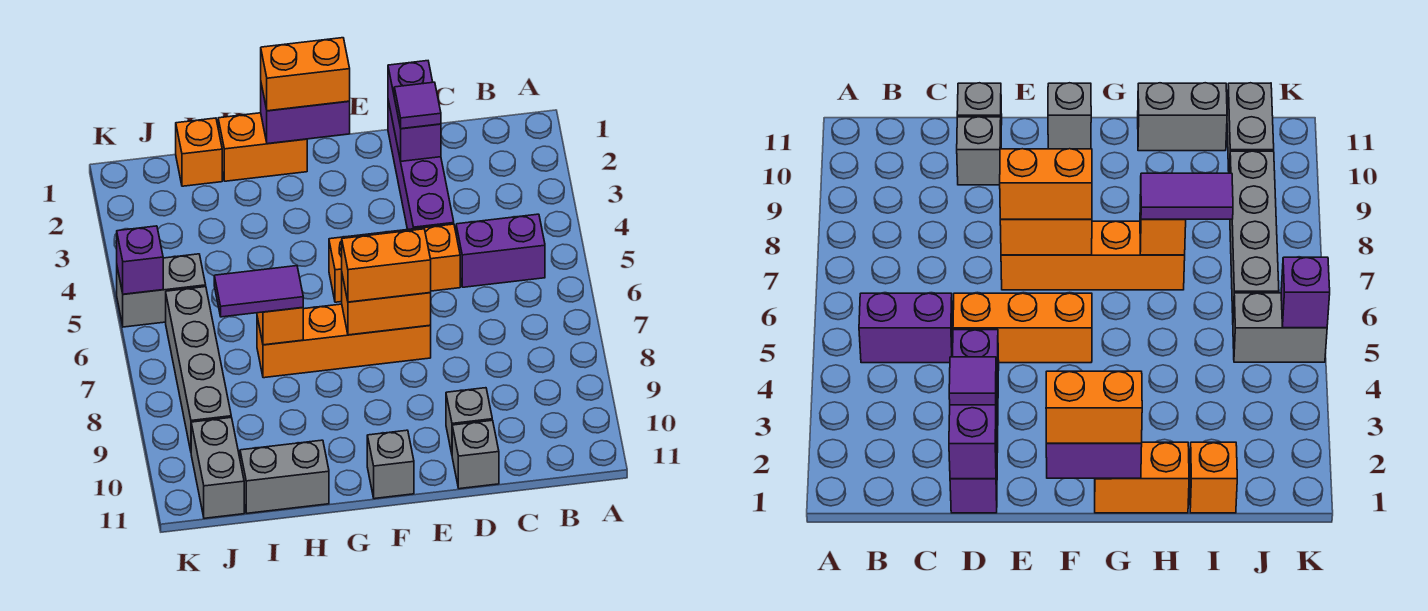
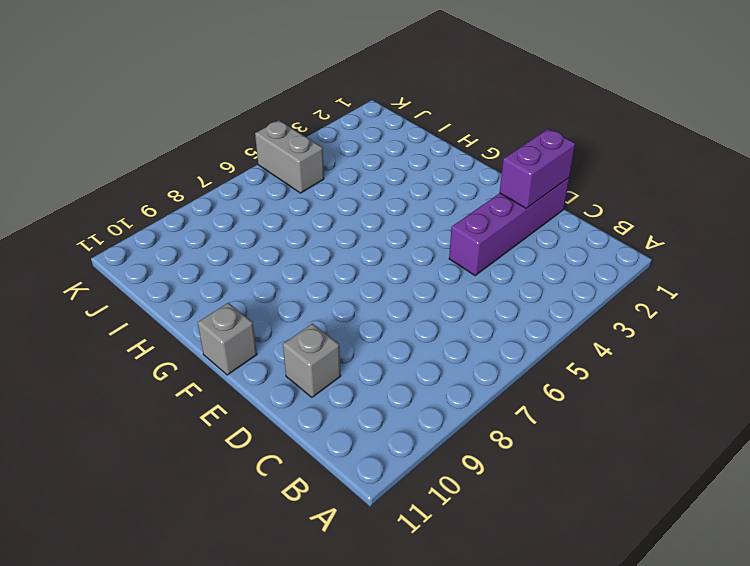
none -> purple 1x2 brick [456,214,545,287]
none -> orange 1x3 brick [329,224,460,302]
none -> grey 1x1 brick [452,420,499,489]

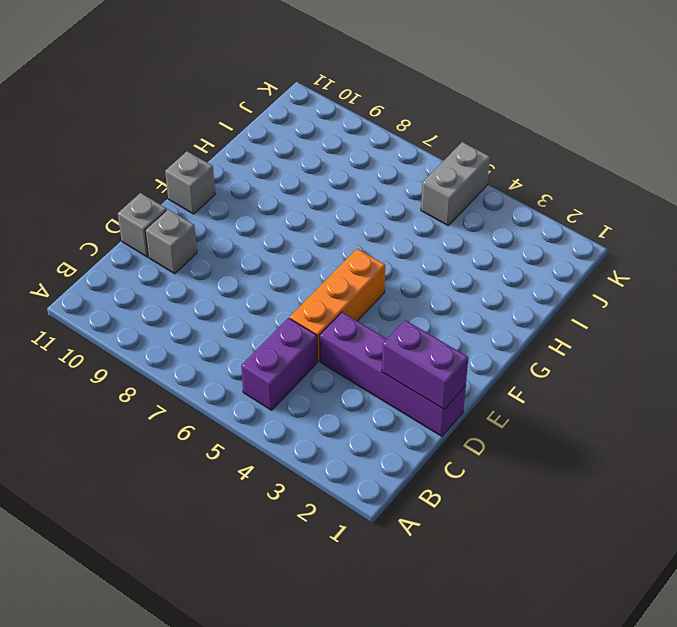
none -> orange 1x4 brick [257,304,431,378]
none -> orange 1x2 brick [218,113,307,181]
none -> grey 1x2 brick [240,440,329,513]

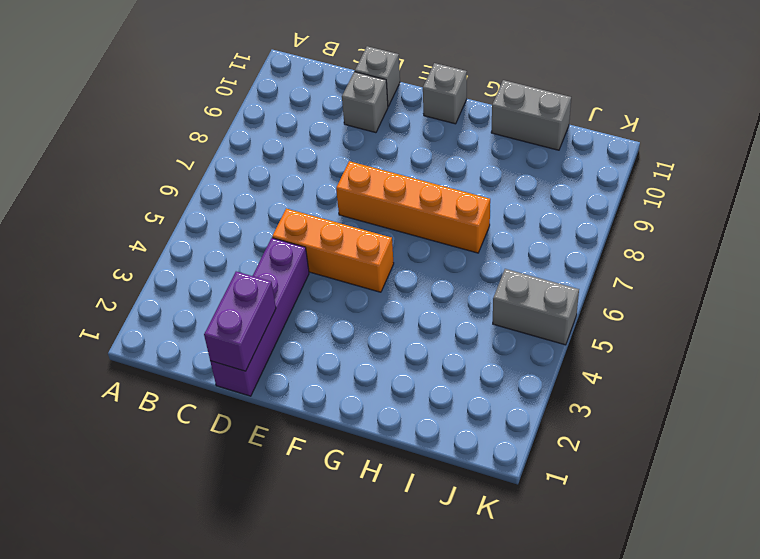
none -> purple 1x2 brick [456,214,545,287]
none -> orange 1x2 brick [218,113,307,181]
none -> orange 1x1 brick [176,118,222,186]

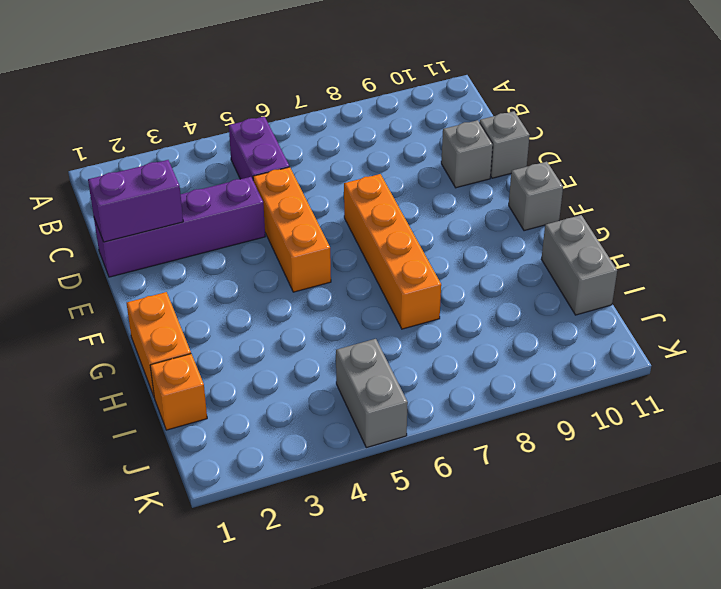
none -> grey 1x4 brick [166,287,231,451]
none -> grey 1x2 brick [191,417,244,518]
none -> orange 1x2 brick [342,275,431,335]

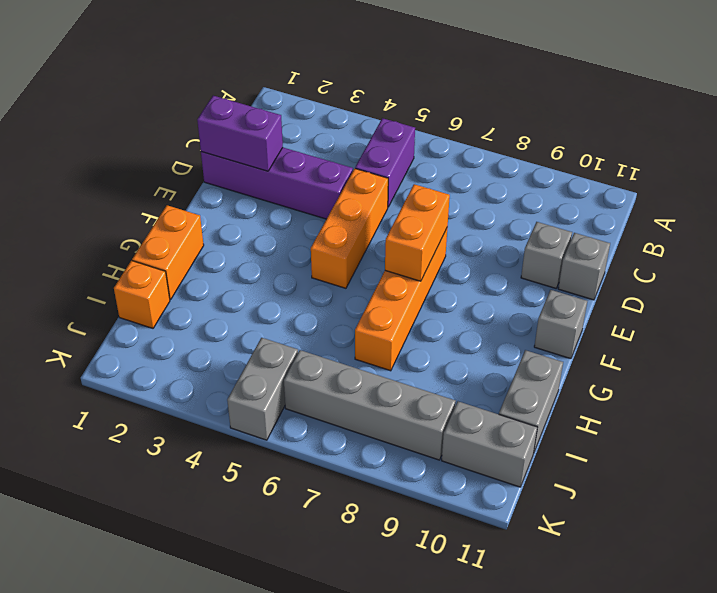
none -> purple 1x2 brick [261,84,350,144]
none -> orange 1x1 brick [257,308,303,345]
none -> purple 1x1 brick [117,226,163,294]

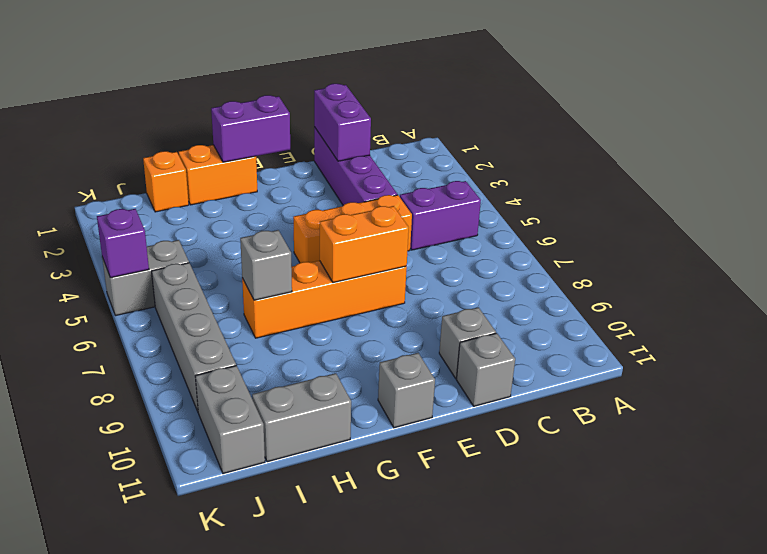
grey 1x1 brick [240,230,292,300] -> orange 1x1 brick [257,308,303,345]
none -> purple 1x1 tile [394,82,441,129]
none -> orange 1x2 brick [342,229,431,302]
none -> orange 1x2 brick [261,38,350,111]

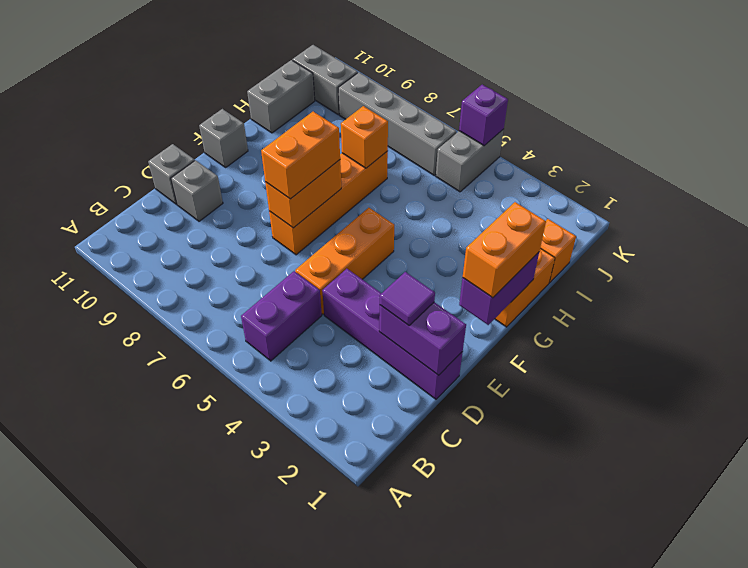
none -> purple 1x2 tile [214,266,303,317]

